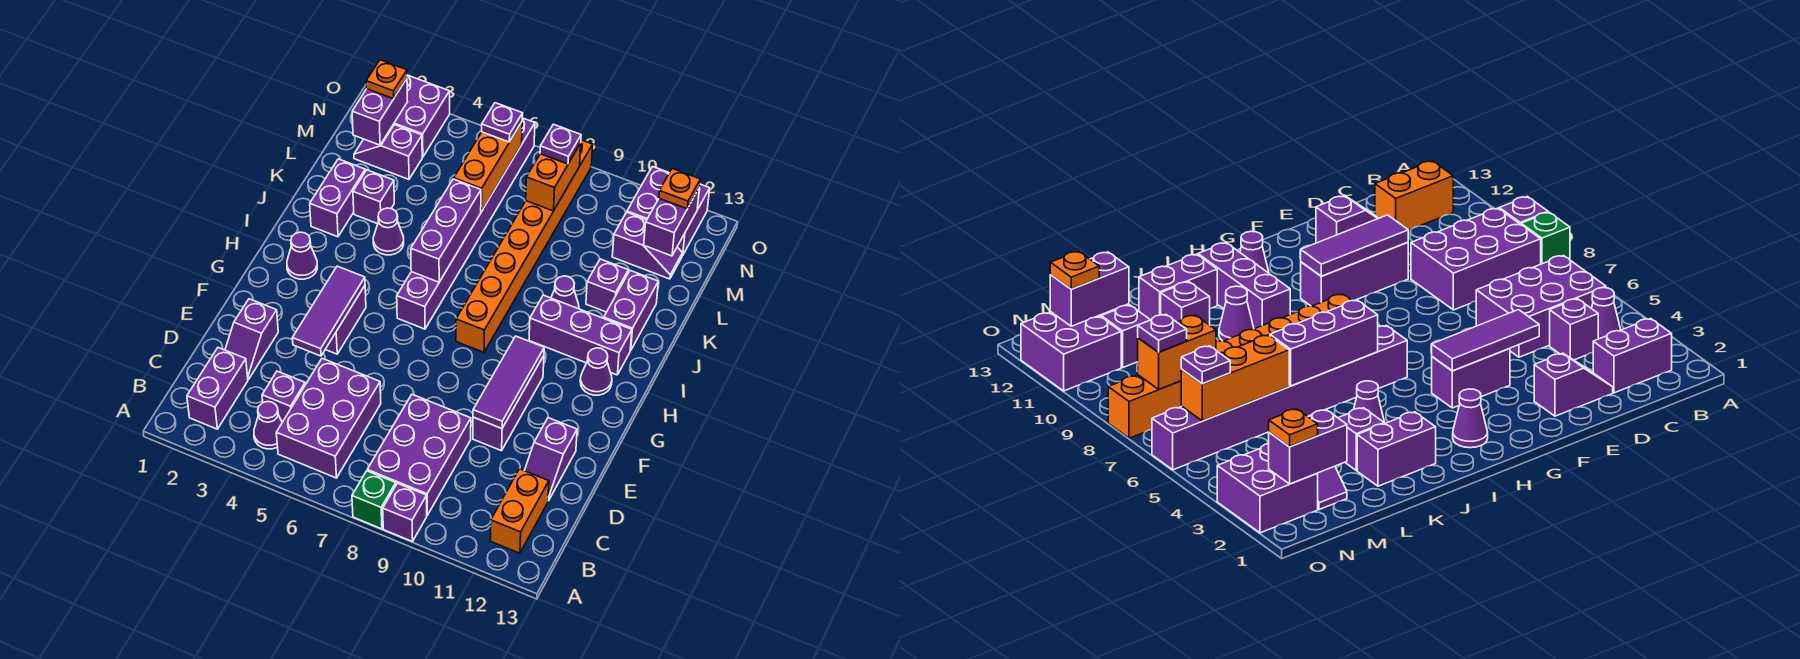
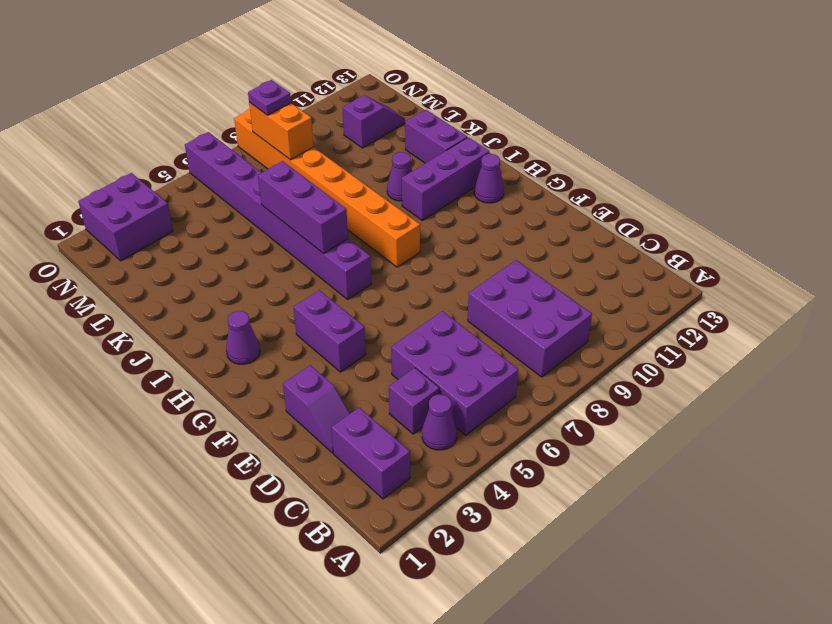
none -> green 1x1 brick [352,471,396,529]
none -> purple 1x1 brick [383,483,427,542]
none -> orange 1x2 brick [490,469,549,553]
none -> purple 1x2 slope [524,418,577,501]

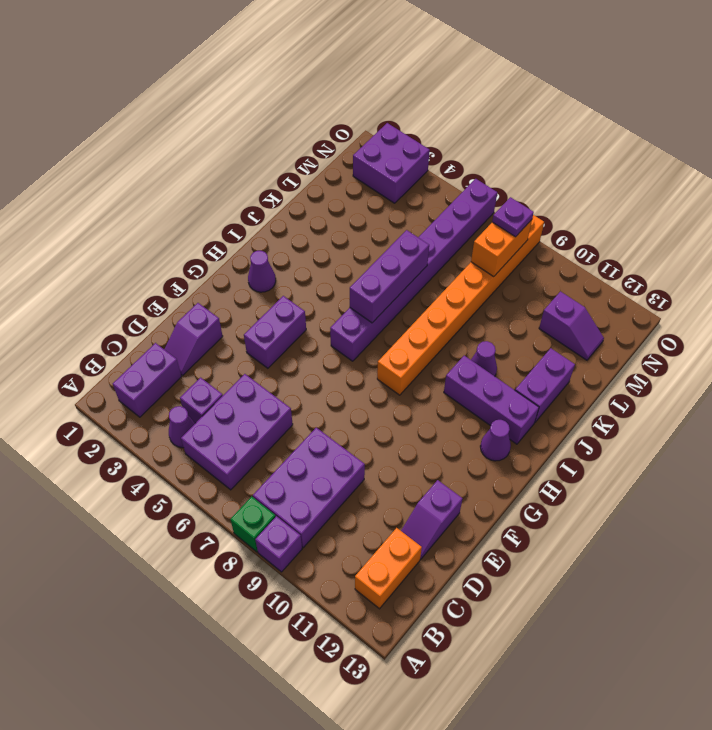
none -> purple 1x3 brick [473,356,544,451]
none -> purple 1x2 brick [310,159,365,237]
none -> purple 1x1 cone [373,208,404,255]
none -> purple 1x1 brick [353,170,394,224]

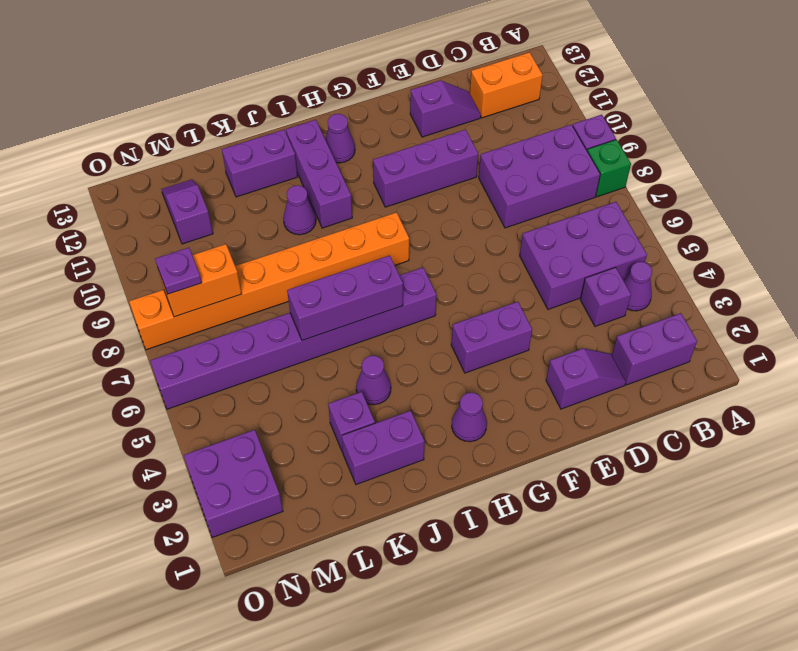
none -> purple 1x1 brick [586,259,628,312]
none -> purple 1x2 slope [354,125,422,179]
none -> purple 2x2 brick [627,167,710,255]
none -> purple 1x3 tile [292,266,365,356]

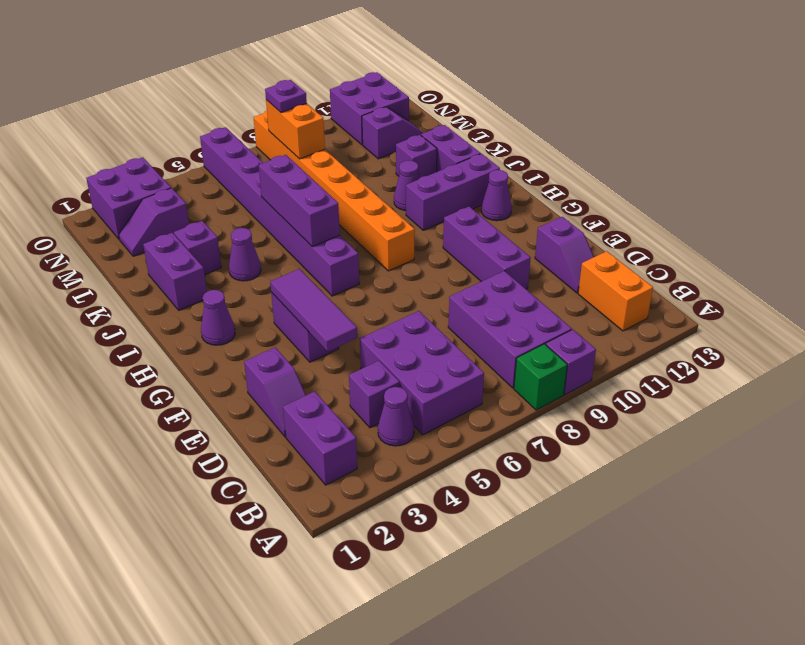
none -> purple 1x3 tile [473,336,544,429]
none -> orange 1x3 brick [454,122,522,212]
none -> purple 1x2 brick [352,79,407,145]
none -> purple 1x2 brick [644,187,700,256]

